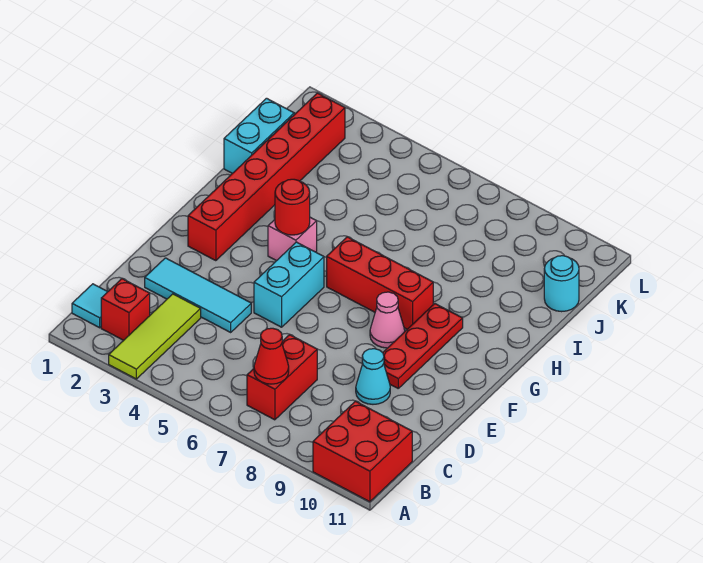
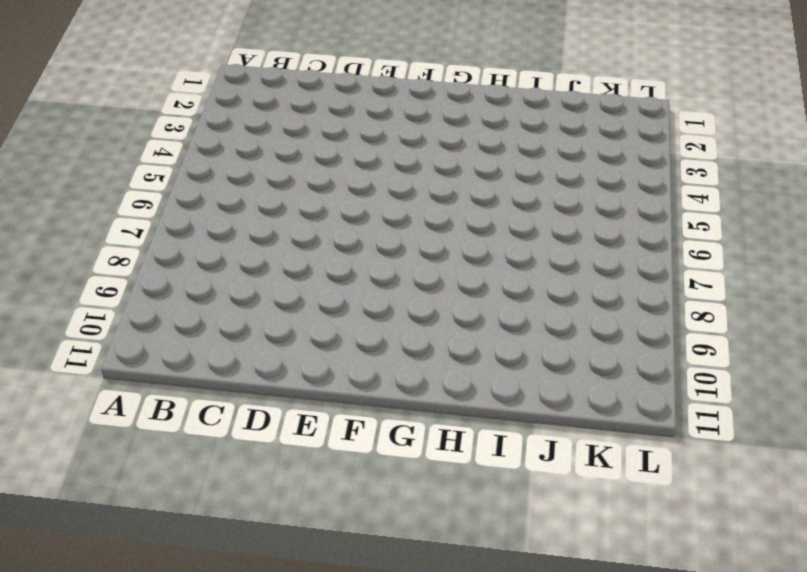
none -> lime 1x3 tile [109,294,201,379]
none -> red 2x2 brick [313,401,412,502]
none -> cyan 1x1 tile [72,284,107,328]

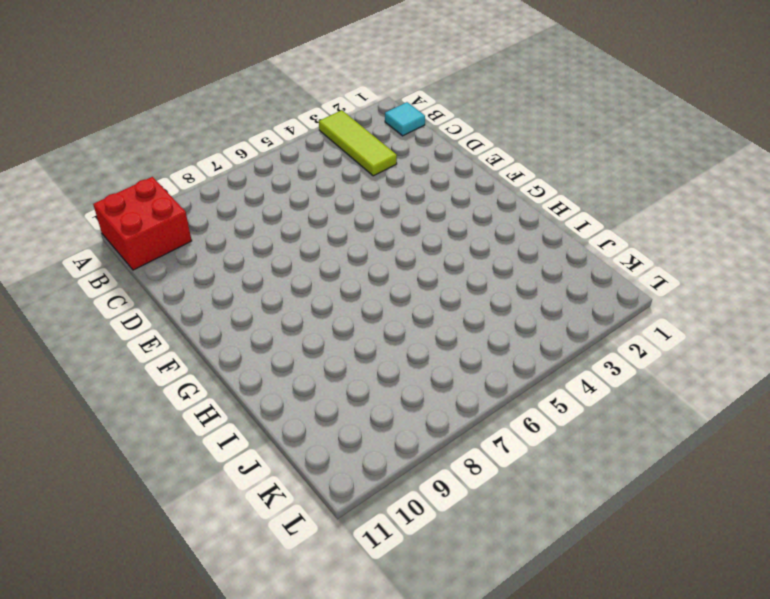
none -> red 1x1 brick [101,279,150,340]
none -> red 1x2 brick [247,335,317,420]
none -> cyan 1x3 tile [145,258,251,332]

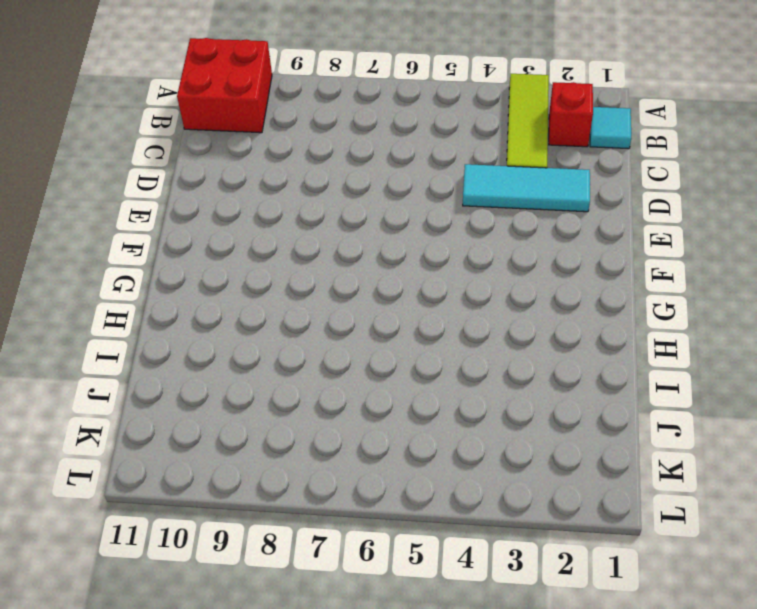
none -> red 1x2 brick [247,335,317,420]
none -> cyan 1x1 cone [356,349,390,404]
none -> cyan 1x2 brick [254,242,324,327]

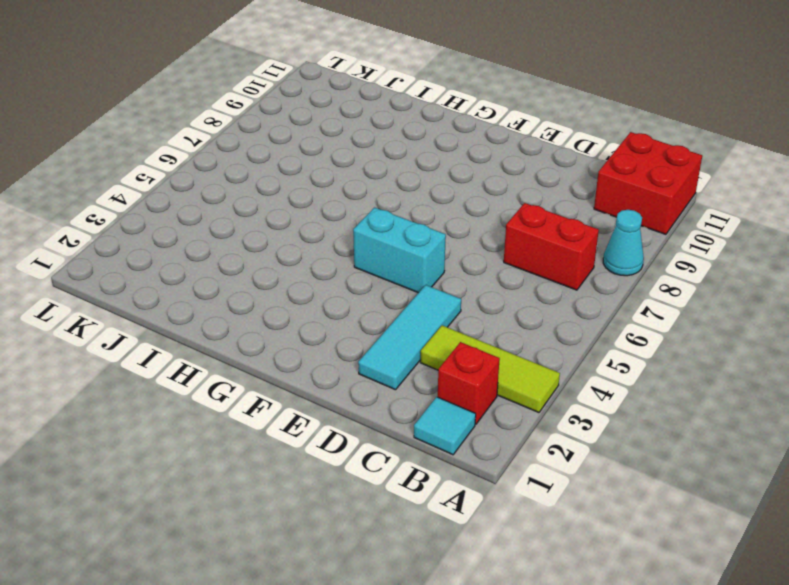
cyan 1x1 cone [603,210,644,276] -> cyan 1x1 cone moved to [356,349,390,404]
none -> red 1x3 plate [383,304,463,388]
none -> red 1x6 brick [188,93,345,261]
none -> pink 1x1 cone [370,292,405,348]

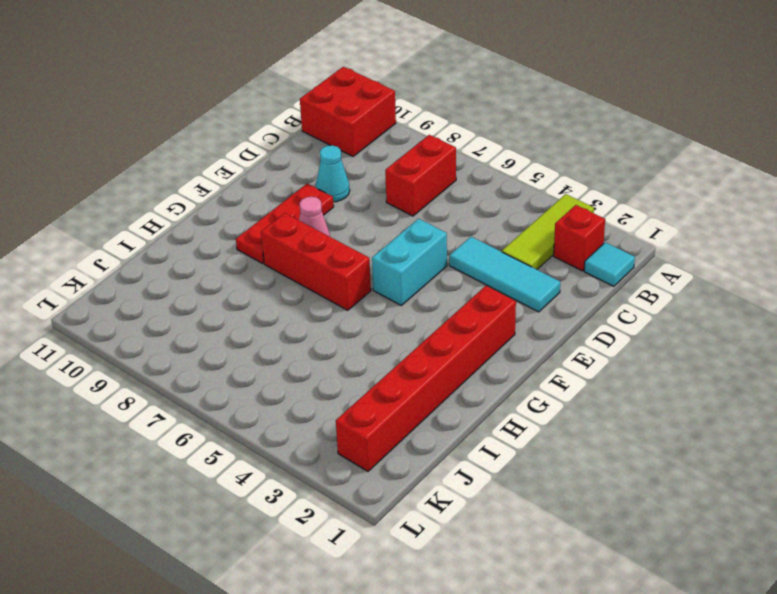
none -> pink 1x1 brick [268,217,317,261]
none -> cyan 1x2 brick [224,98,294,173]
none -> cyan 1x1 round brick [544,256,579,312]

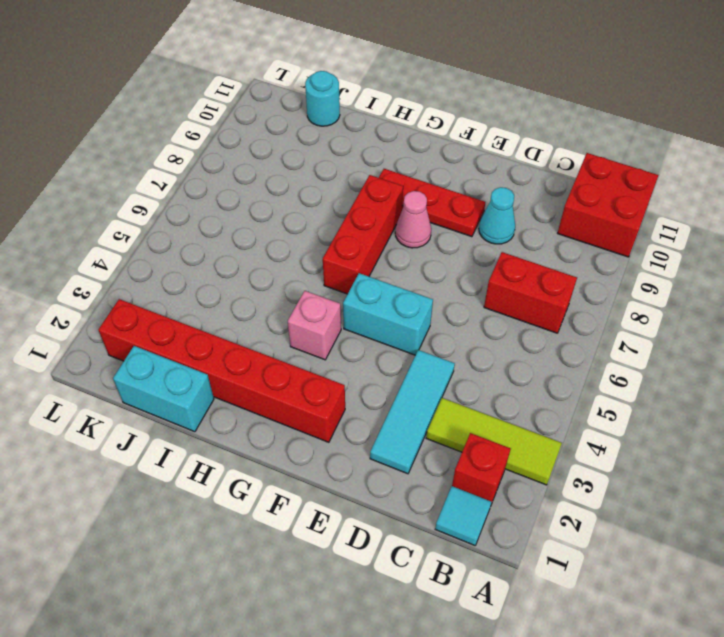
none -> red 1x1 cone [254,328,289,384]
none -> red 1x1 round brick [275,179,310,235]

